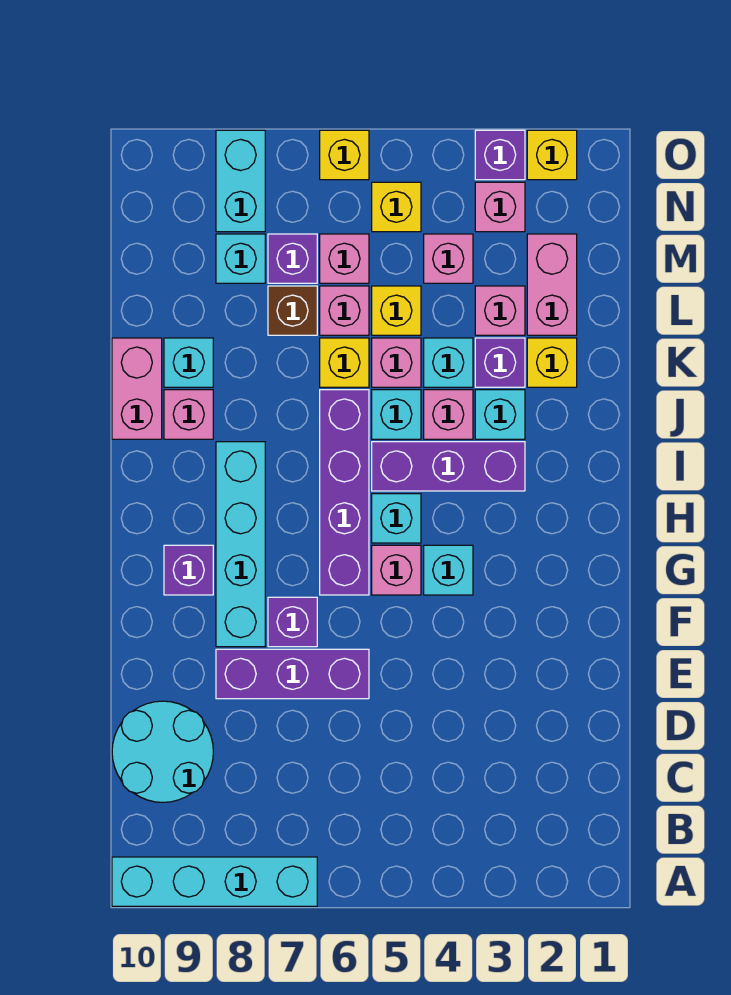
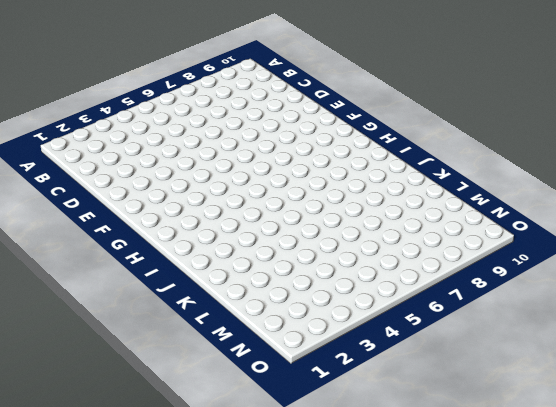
none -> cyan 1x4 brick [112,857,317,906]
none -> cyan 2x2 round brick [112,701,213,802]
none -> purple 1x3 brick [216,649,369,699]
none -> purple 1x1 brick [268,597,317,647]

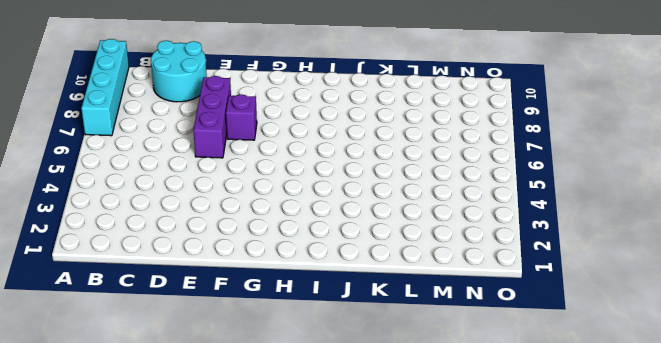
none -> cyan 1x4 brick [216,442,265,647]
none -> cyan 1x1 brick [424,545,473,595]
none -> pink 1x1 brick [372,545,421,595]
none -> purple 1x4 brick [320,390,369,595]

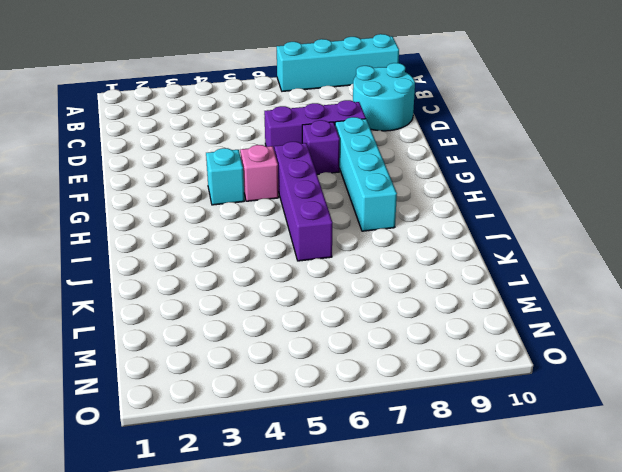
none -> purple 1x1 brick [164,545,213,595]
none -> cyan 1x1 brick [372,494,421,543]
none -> purple 1x3 brick [372,442,525,491]
none -> cyan 1x1 brick [475,390,525,439]

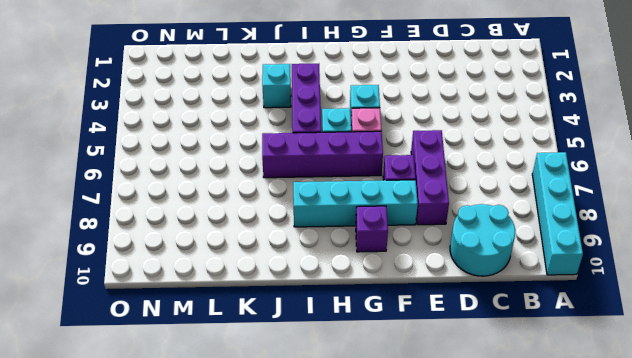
none -> pink 1x1 brick [424,390,473,439]
none -> cyan 1x1 brick [372,390,421,439]
none -> pink 1x1 brick [164,390,213,439]
none -> pink 1x2 brick [112,338,162,439]

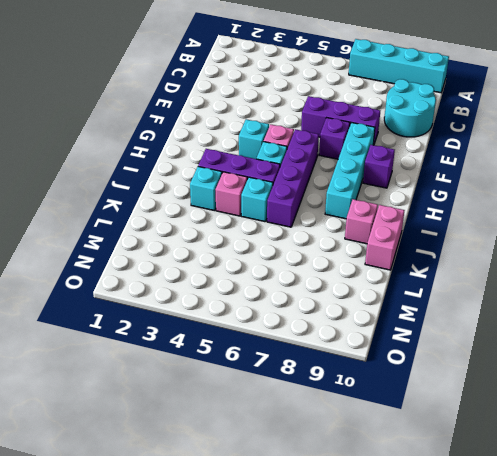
none -> yellow 1x1 brick [527,338,577,387]
none -> purple 1x1 brick [475,338,525,387]
none -> cyan 1x1 brick [424,338,473,387]
none -> pink 1x1 brick [372,338,421,387]

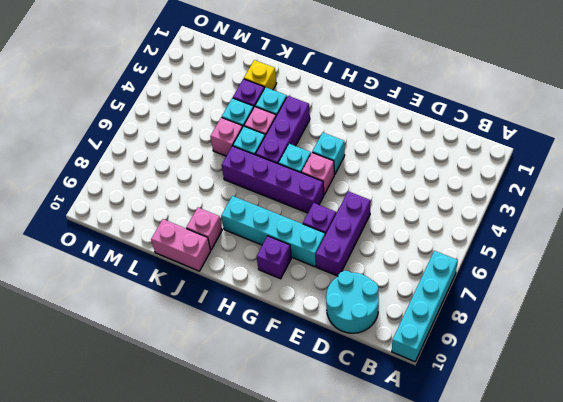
none -> yellow 1x1 brick [320,338,369,387]
none -> cyan 1x1 brick [164,338,213,387]
none -> pink 1x2 brick [527,234,577,335]
none -> pink 1x1 brick [475,286,525,335]

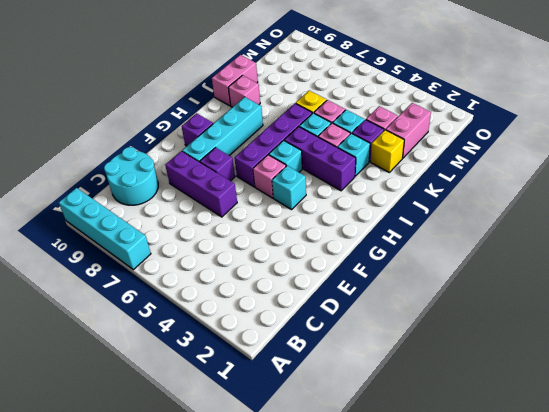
none -> cyan 1x1 brick [164,338,213,387]
none -> yellow 1x1 brick [372,286,421,335]
none -> pink 1x1 brick [320,286,369,335]
none -> brown 1x1 brick [268,286,317,335]

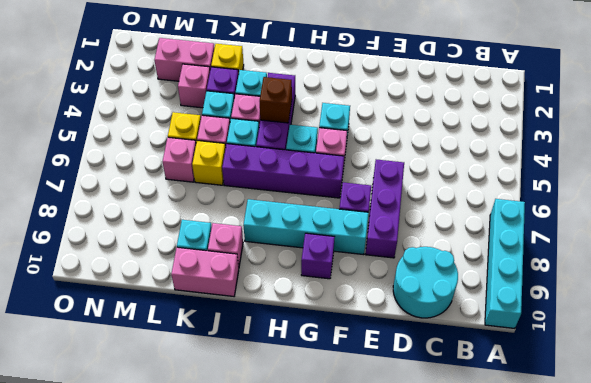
brown 1x1 brick [260,77,292,123] -> brown 1x1 brick moved to [268,286,317,335]
none -> pink 1x1 brick [424,234,473,283]
none -> pink 1x1 brick [320,234,369,283]
none -> purple 1x1 brick [268,234,317,283]
none -> cyan 1x1 brick [216,234,265,283]

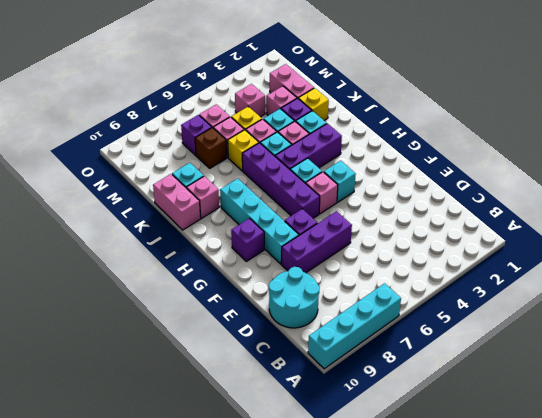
none -> cyan 1x1 brick [216,234,265,283]
none -> pink 1x1 brick [475,182,525,232]
none -> yellow 1x1 brick [372,182,421,232]
none -> cyan 1x2 brick [216,130,265,232]

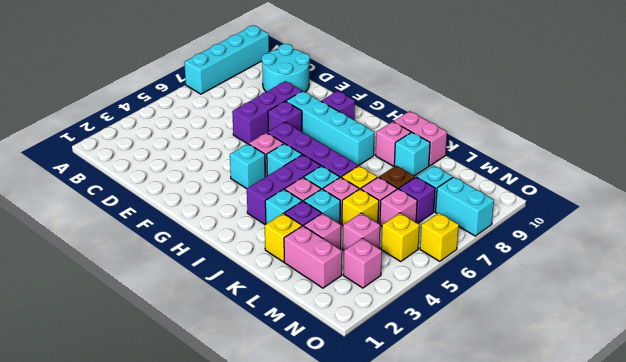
none -> yellow 1x1 brick [527,130,577,180]
none -> purple 1x1 brick [475,130,525,180]

